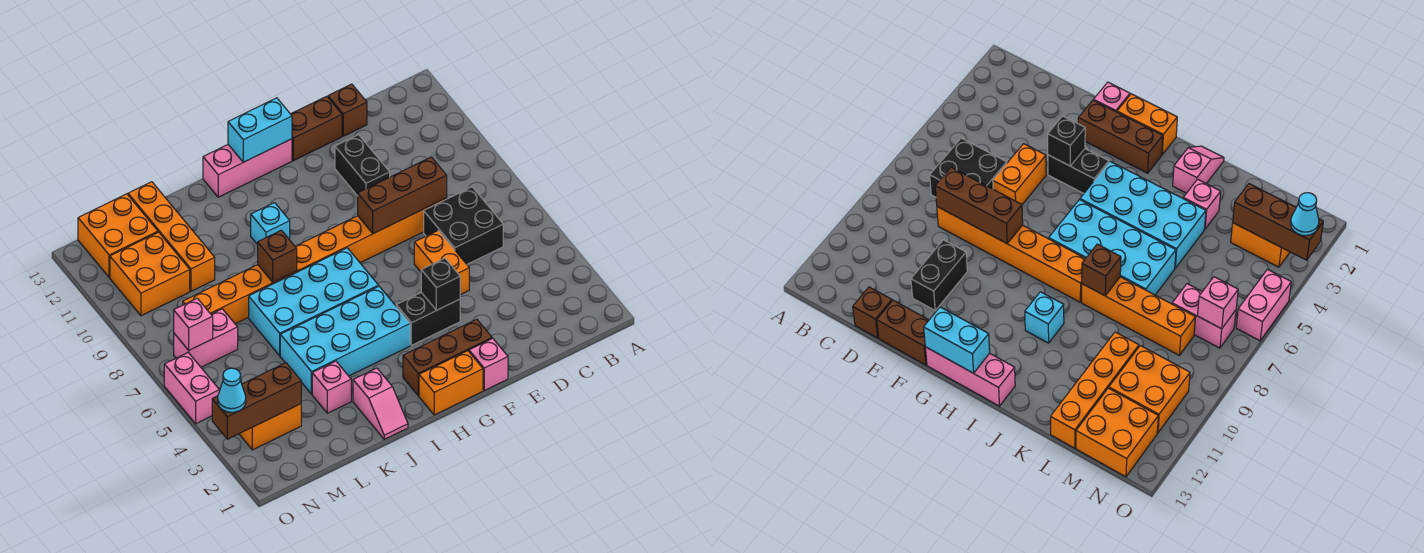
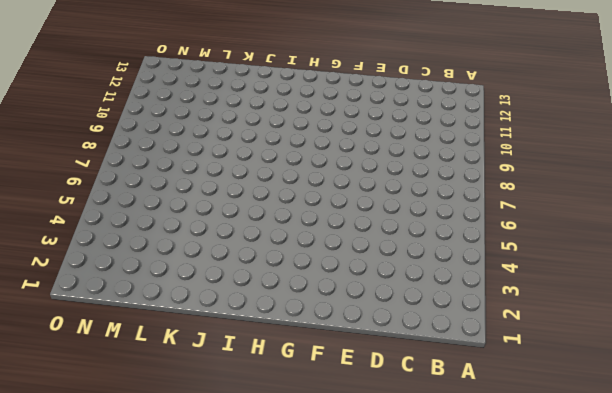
none -> black 2x2 brick [424,187,503,264]
none -> orange 1x6 brick [295,198,447,272]
none -> brown 1x1 brick [328,84,367,136]
none -> orange 1x2 brick [414,231,469,295]

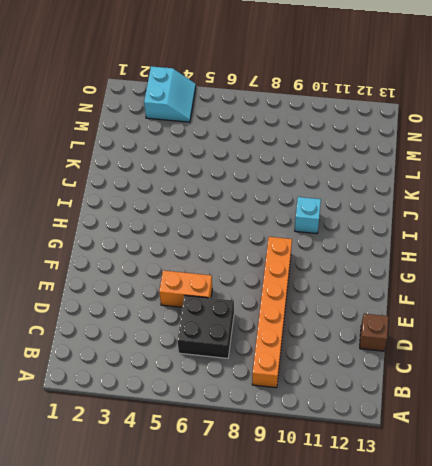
orange 1x6 brick [252,237,292,388] -> orange 1x6 brick moved to [295,198,447,272]
cyan 2x2 slope [144,66,196,122] -> orange 1x2 brick [239,404,301,450]
none -> black 1x2 brick [335,135,390,196]
none -> brown 1x2 brick [291,96,342,161]
none -> pink 1x1 brick [469,338,508,390]
none -> brown 1x3 brick [403,319,492,396]

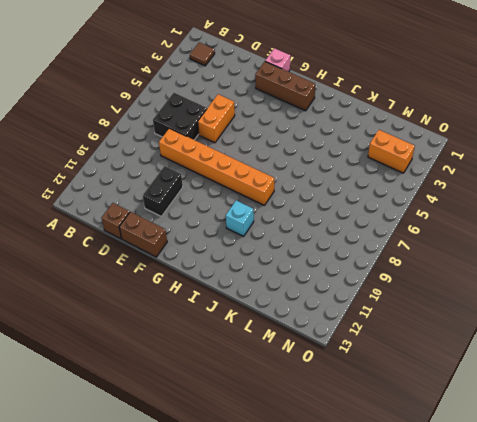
brown 1x1 tile [190,42,215,66] -> none
none -> black 1x2 brick [396,293,460,345]
none -> orange 1x2 brick [419,351,483,415]
none -> pink 1x3 brick [203,139,292,197]
none -> cyan 2x4 brick [280,286,410,394]

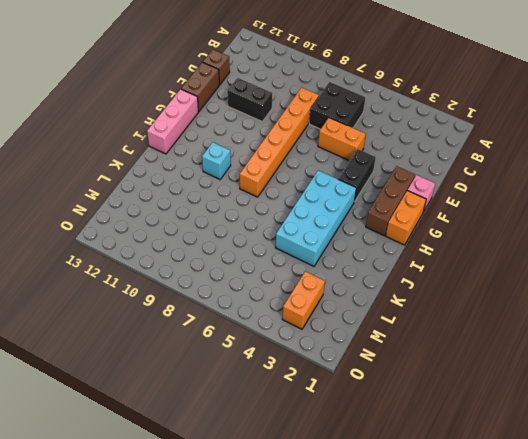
none -> cyan 2x4 brick [249,248,378,356]
none -> pink 1x2 slope [353,368,408,439]
none -> orange 1x4 brick [183,265,297,324]
none -> pink 1x1 brick [312,361,351,413]

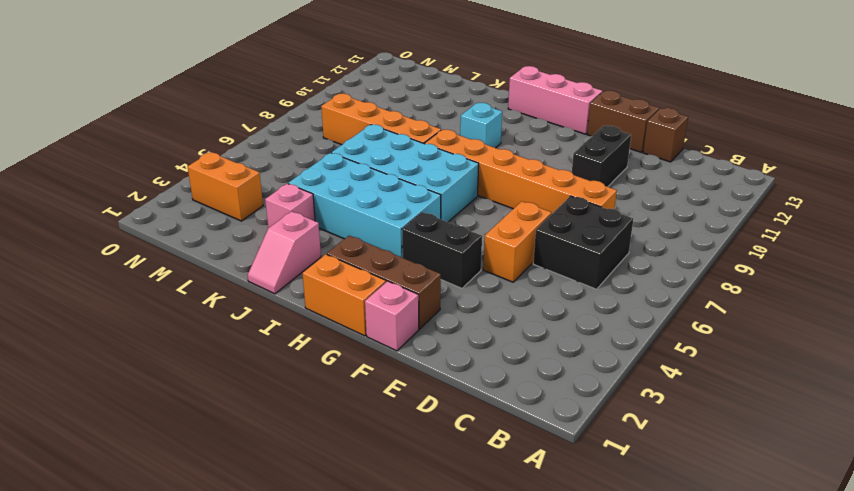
none -> orange 1x4 brick [128,182,215,291]
none -> pink 1x2 brick [174,309,238,367]
none -> orange 2x2 brick [110,232,190,316]
none -> orange 2x2 brick [78,194,158,277]

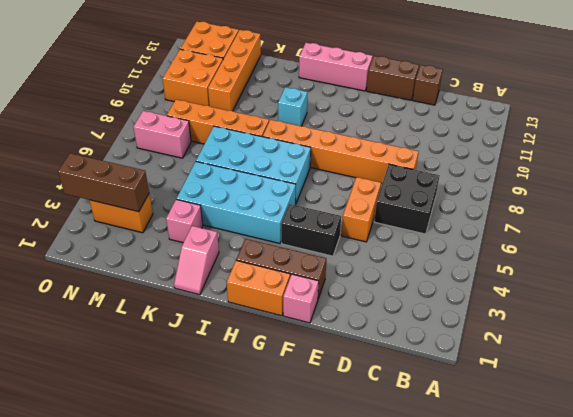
none -> black 1x2 brick [335,135,390,196]
none -> pink 1x2 brick [164,353,219,424]
none -> brown 1x3 brick [358,157,447,234]
none -> black 1x1 brick [421,258,460,310]

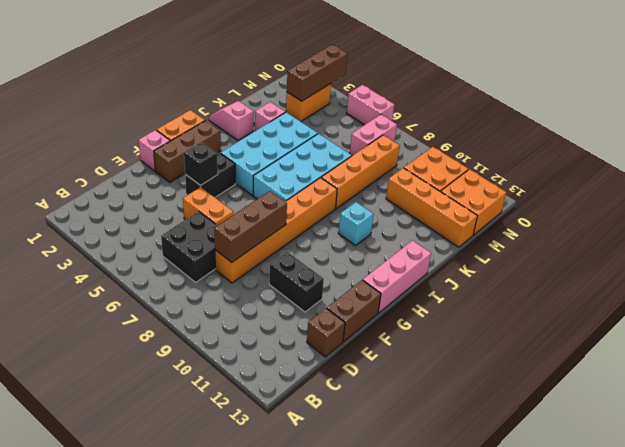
none -> cyan 1x2 brick [228,98,292,162]
none -> brown 1x1 brick [258,230,297,282]
none -> pink 1x1 brick [174,298,213,350]
none -> cyan 1x1 cone [218,368,246,412]

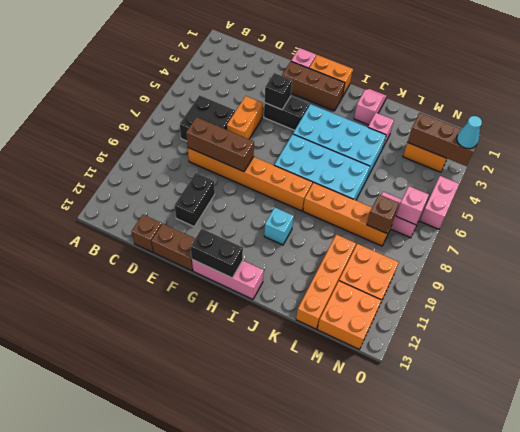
black 1x2 brick [190,229,243,278] -> cyan 1x2 brick [228,98,292,162]
brown 1x1 brick [367,195,399,233] -> brown 1x1 brick moved to [258,230,297,282]

